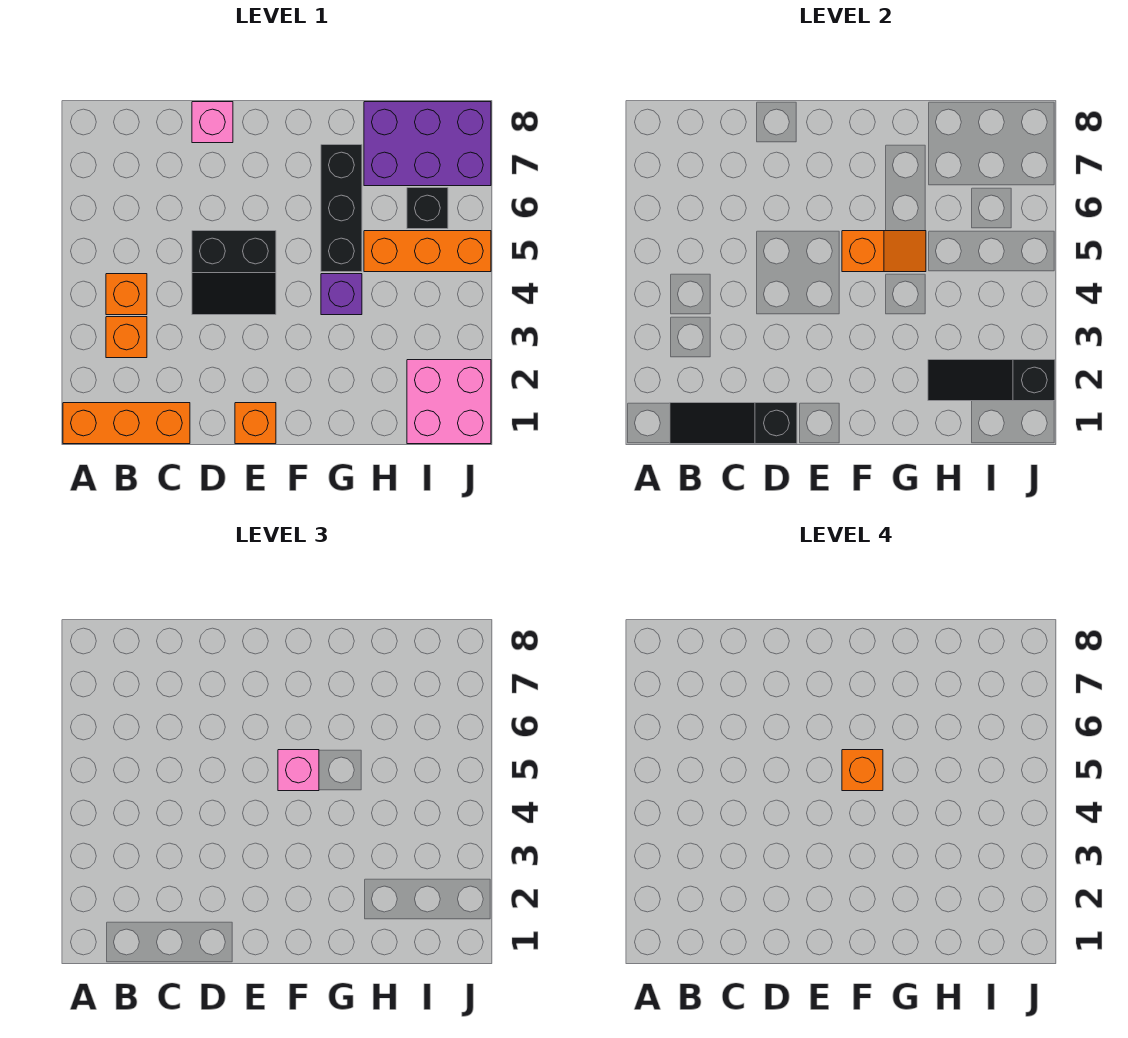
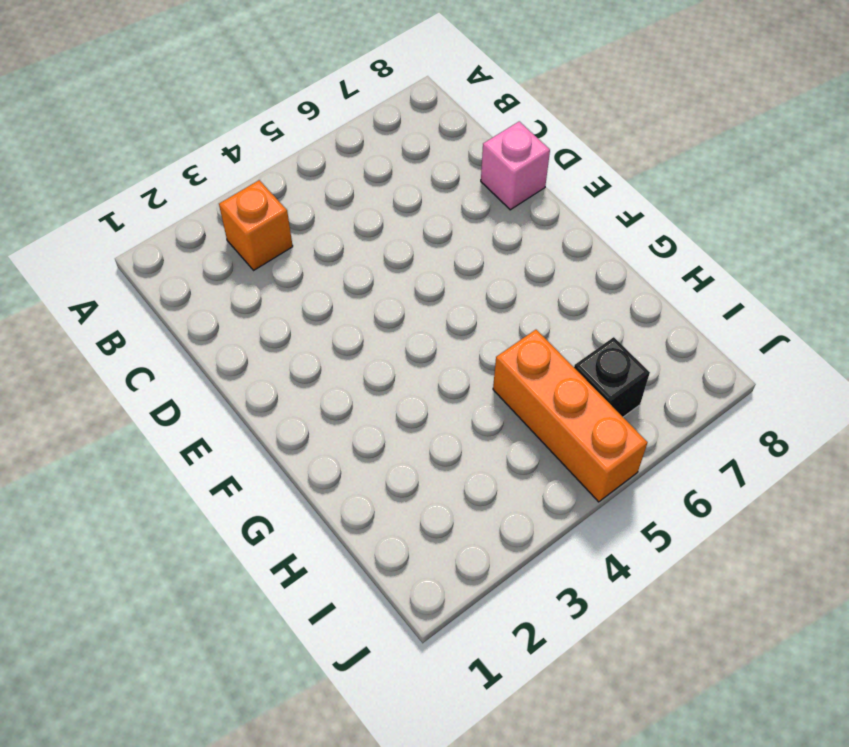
none -> orange 1x3 brick [63,403,190,444]
none -> orange 1x1 brick [106,274,147,315]
none -> black 2x2 slope [192,231,276,315]

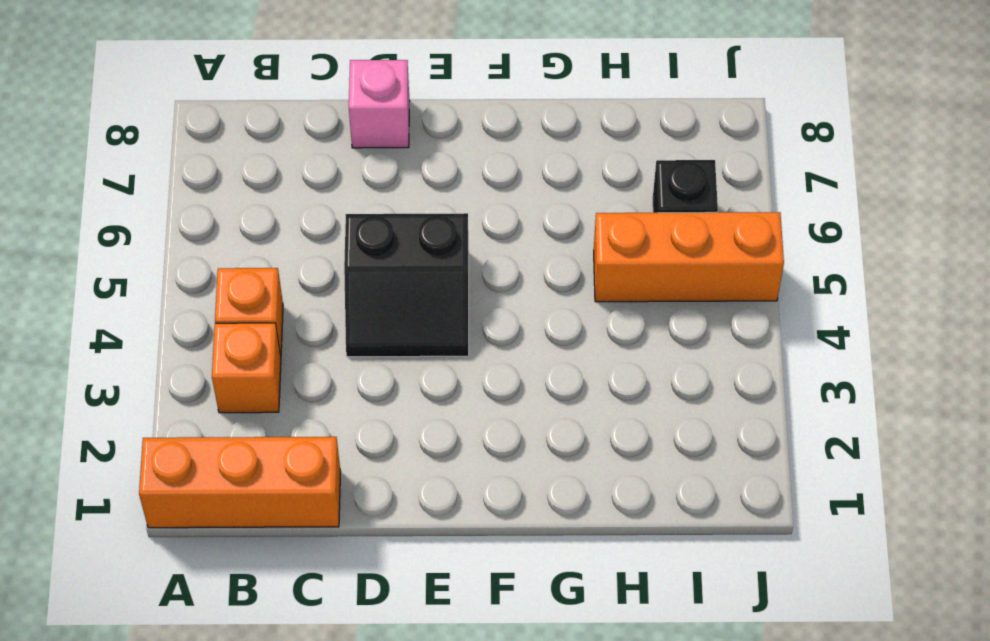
none -> orange 1x1 brick [235,403,276,444]
none -> purple 1x1 brick [321,274,362,315]
none -> black 1x3 brick [321,145,362,272]

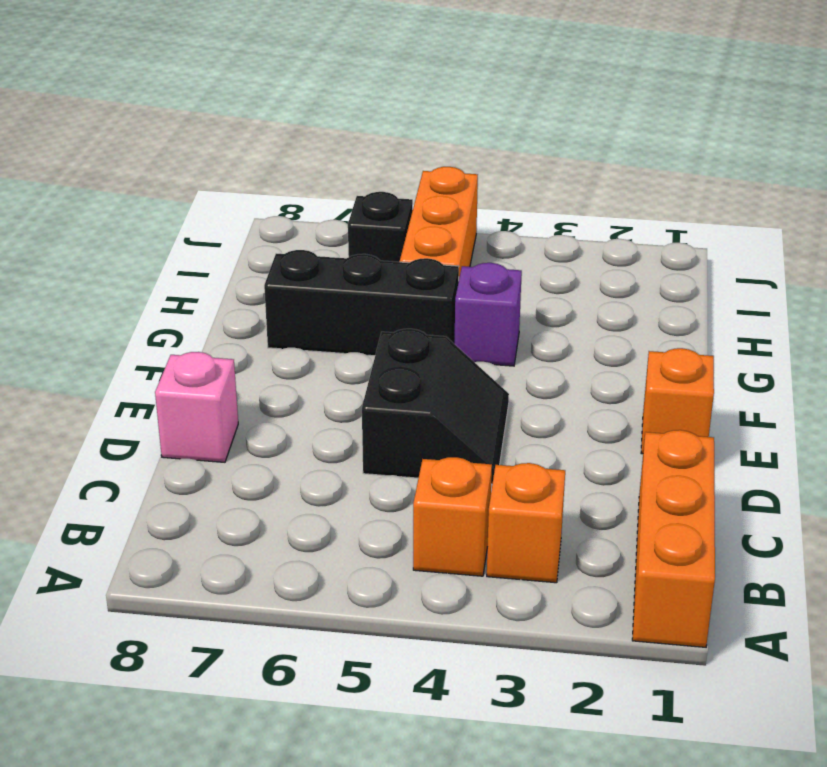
none -> purple 2x3 brick [364,102,491,186]
none -> pink 2x2 brick [407,360,491,444]
none -> black 1x3 slope [670,403,797,444]

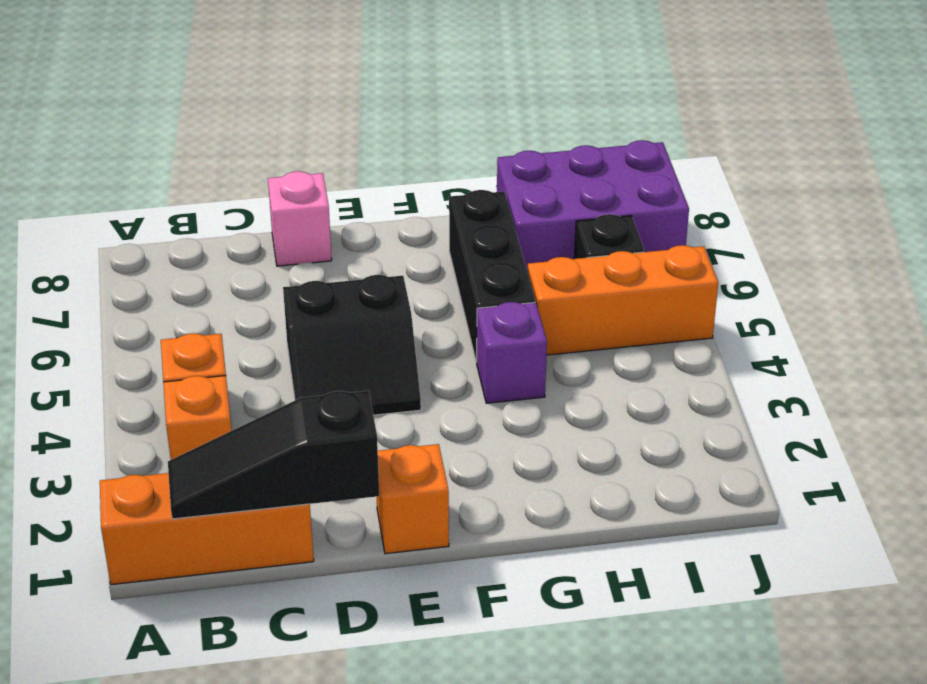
none -> pink 2x2 brick [407,360,491,444]
none -> orange 1x2 slope [842,231,926,272]
none -> black 1x3 slope [928,360,1055,401]

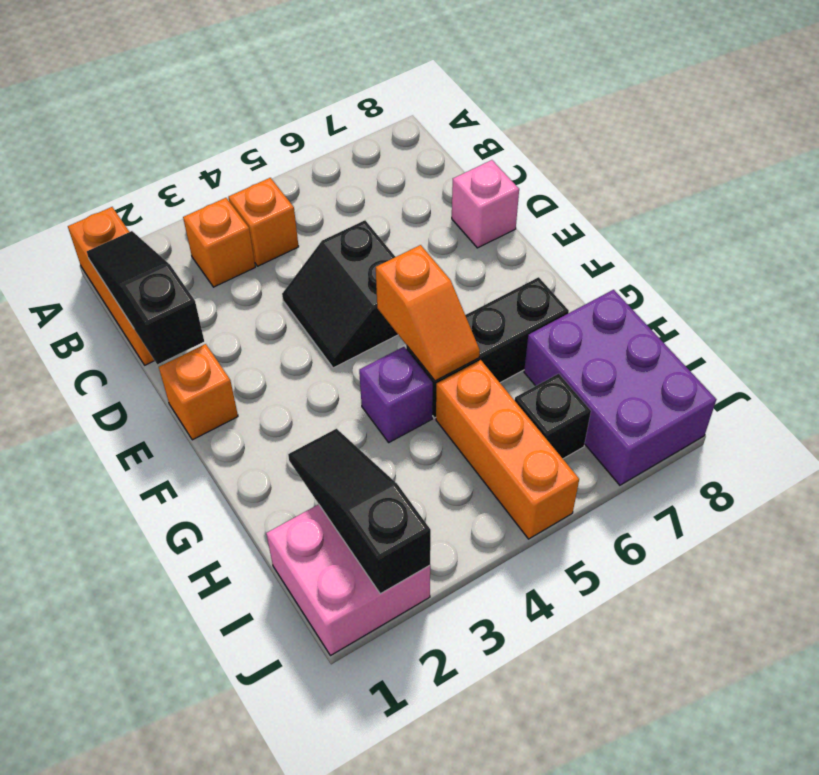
none -> pink 1x1 brick [278,750,319,791]
none -> orange 1x1 brick [842,750,883,791]

